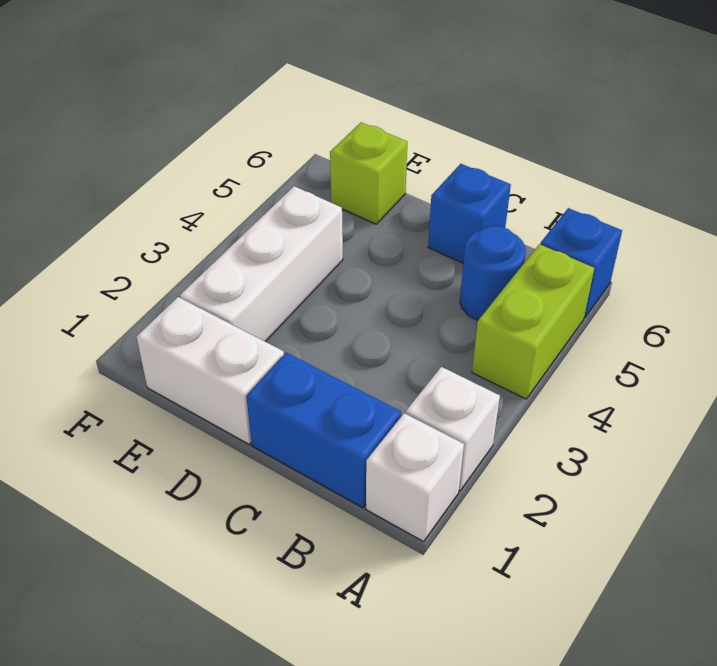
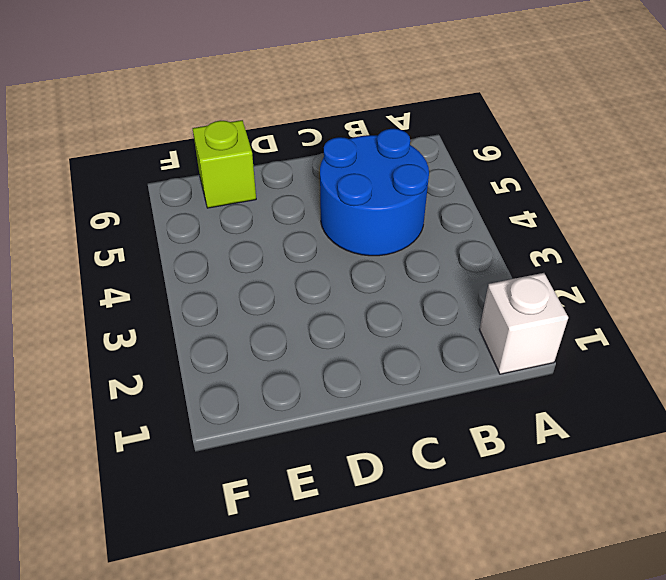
blue 2x2 round brick [320,129,429,256] -> blue 1x1 round brick [460,226,526,320]
none -> white 1x1 brick [406,367,500,491]
none -> lime 1x2 brick [472,244,594,399]

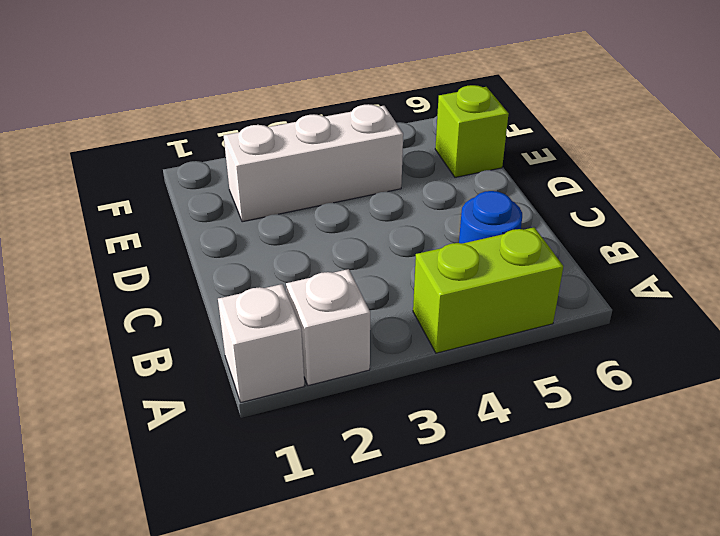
none -> blue 1x1 brick [540,208,622,318]
none -> blue 1x2 brick [246,353,401,508]

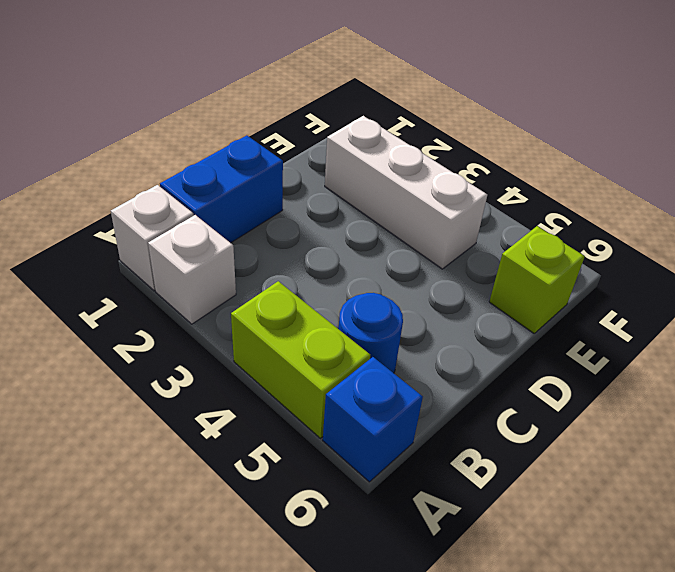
none -> blue 1x1 brick [428,164,511,263]
none -> white 1x2 brick [137,297,284,444]

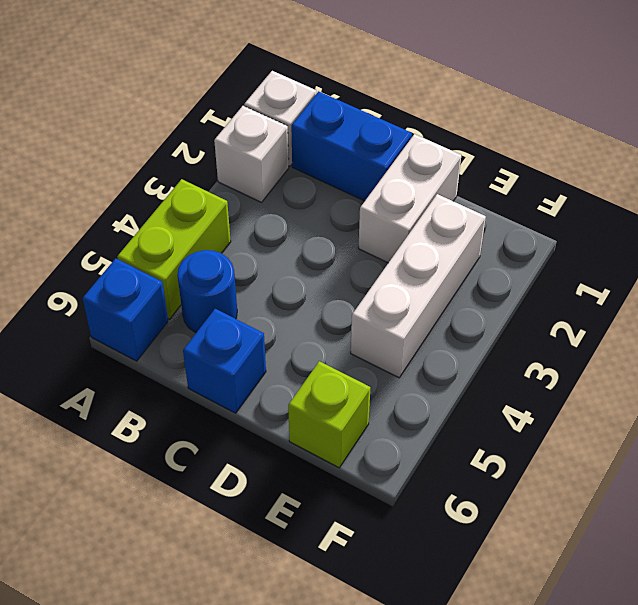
white 1x2 brick [358,134,461,263] -> white 1x2 brick turned to [137,297,284,444]

